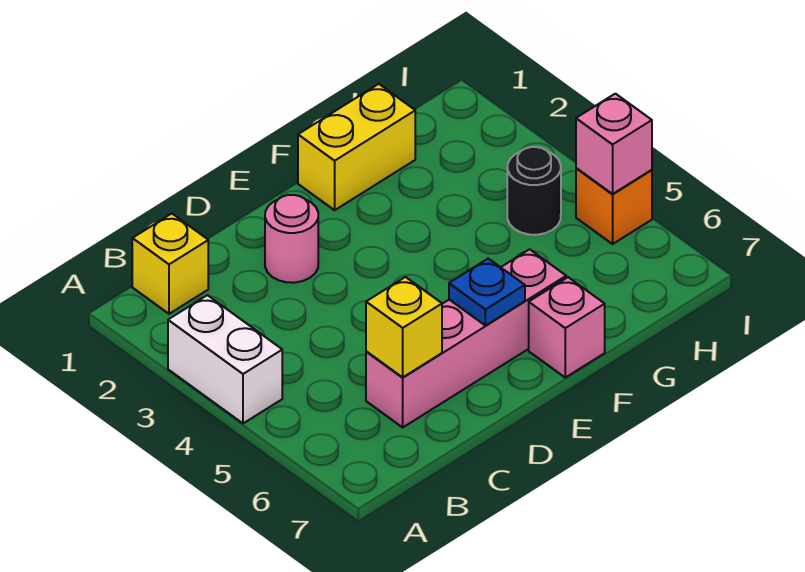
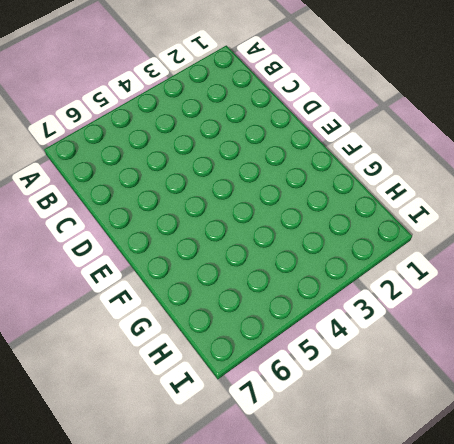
none -> white 1x2 brick [168,295,282,423]
none -> yellow 1x1 brick [132,214,208,314]

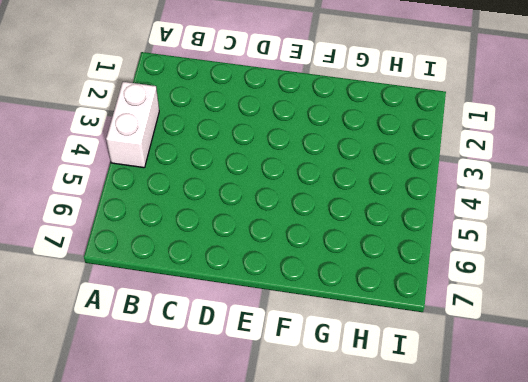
none -> yellow 1x1 brick [132,214,208,314]
none -> pink 1x4 brick [366,249,566,427]

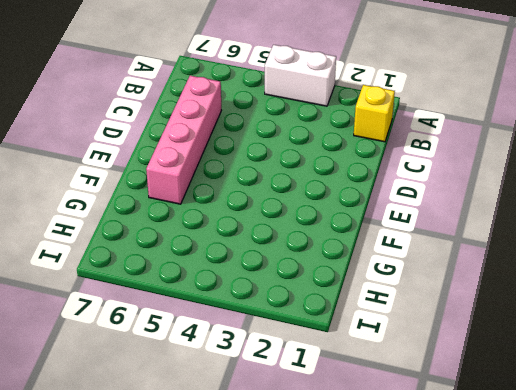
none -> pink 1x1 round brick [265,195,318,283]
none -> yellow 1x2 brick [298,84,415,210]

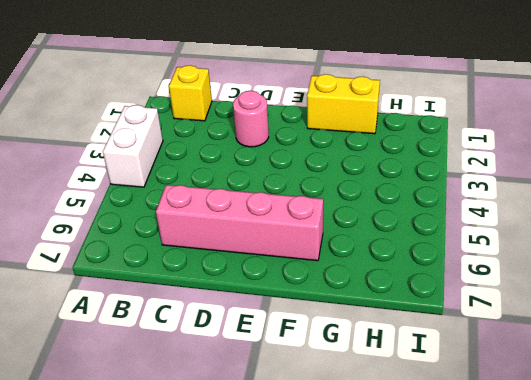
none -> pink 1x1 brick [529,277,605,378]
none -> black 1x1 round brick [507,147,561,235]

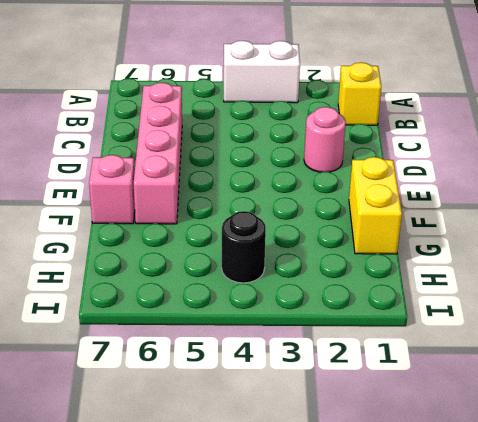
none -> orange 1x1 brick [576,168,652,244]
none -> yellow 1x1 brick [366,277,442,377]

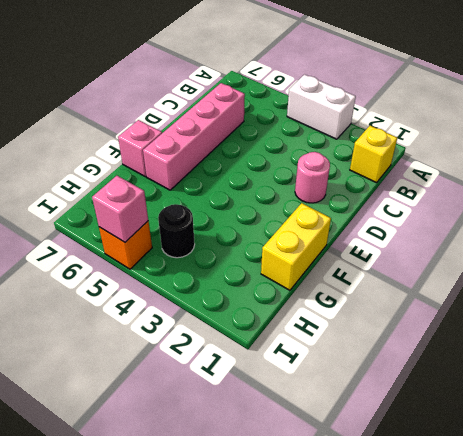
none -> yellow 1x1 brick [366,277,442,377]
none -> blue 1x1 plate [449,259,525,326]

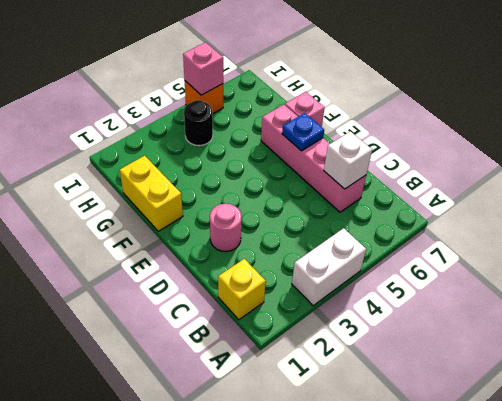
white 1x1 brick [324,131,372,189] -> yellow 1x1 brick [366,277,442,377]

